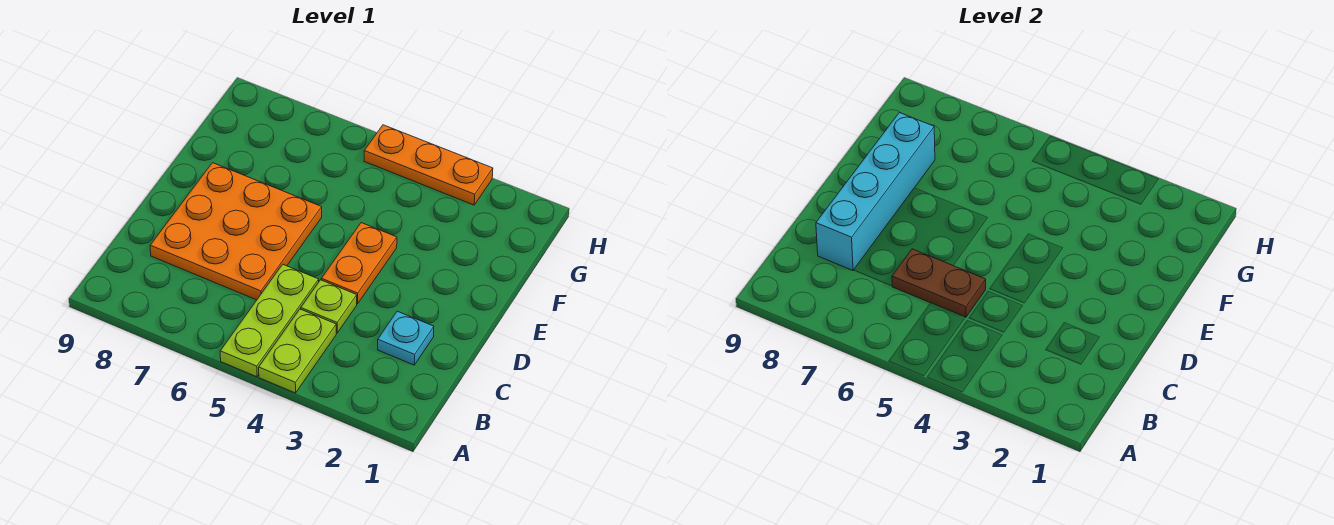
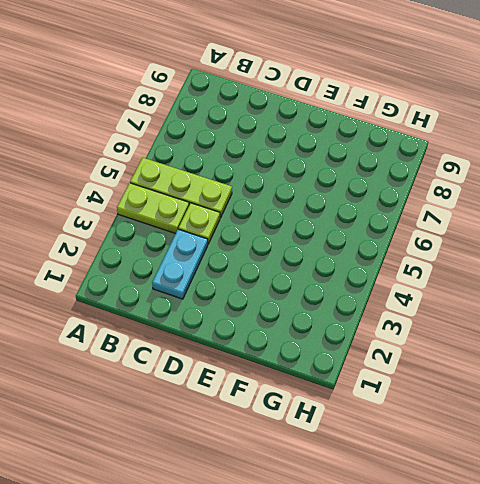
cyan 1x2 plate [152,229,208,299] -> cyan 1x1 plate [378,311,434,365]
none -> orange 3x3 plate [150,163,322,300]
none -> orange 1x2 plate [321,223,397,304]

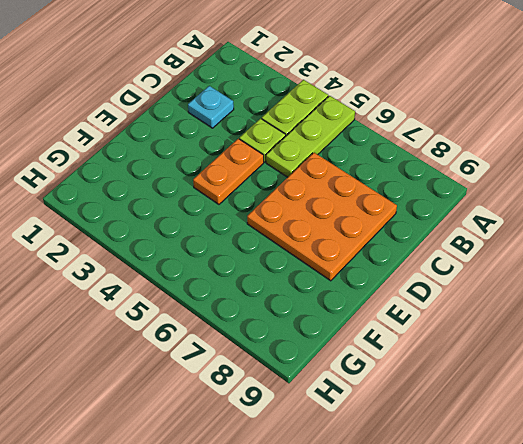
none -> orange 1x3 plate [364,125,493,205]
none -> brown 1x2 plate [892,249,986,317]

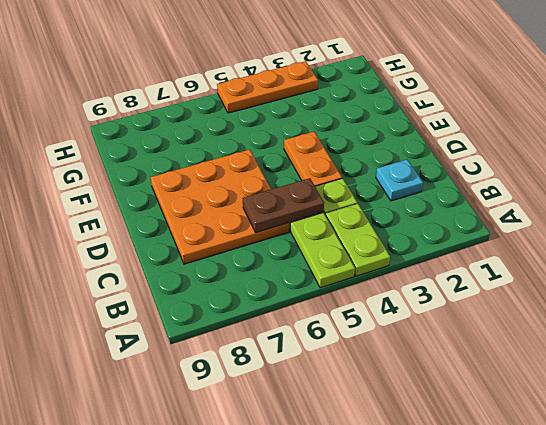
none -> cyan 1x4 brick [816,113,935,271]

